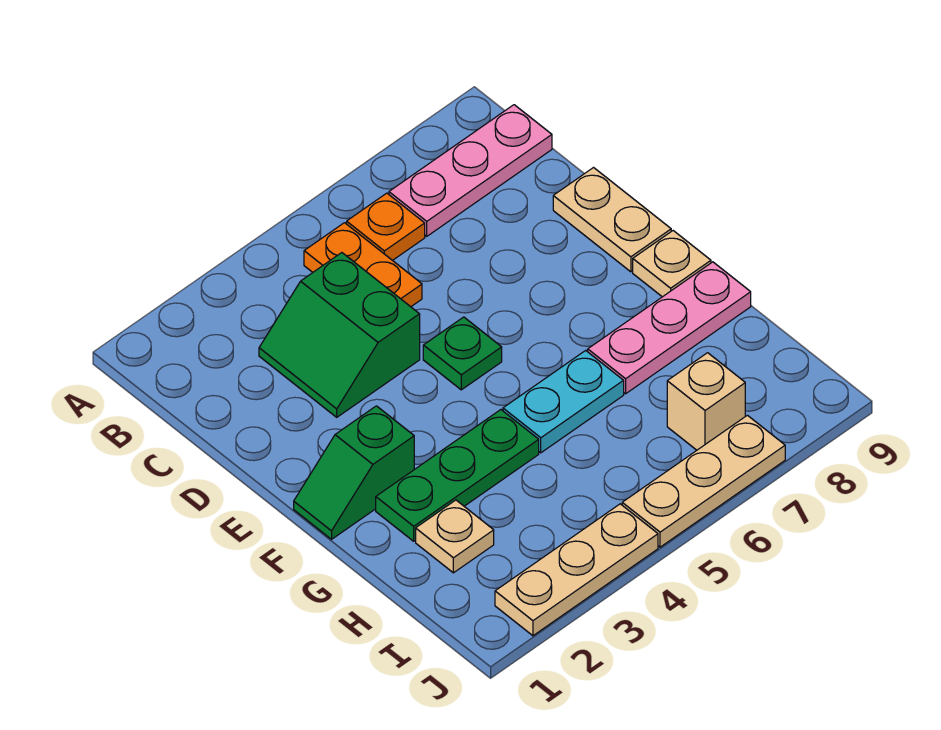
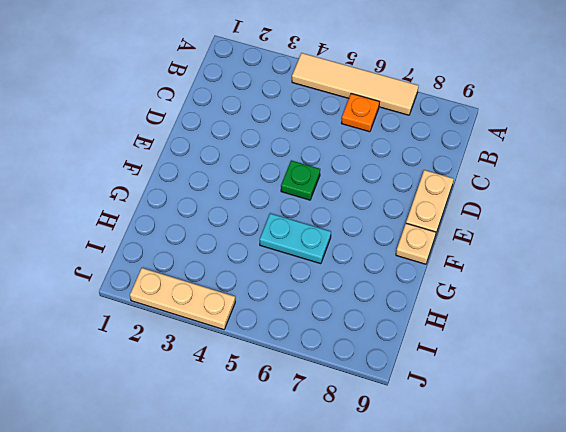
tan 1x4 tile [292,53,419,115] -> none
none -> orange 1x2 plate [304,223,422,307]
none -> pink 1x3 plate [389,105,552,236]
none -> green 2x2 slope [259,253,420,417]

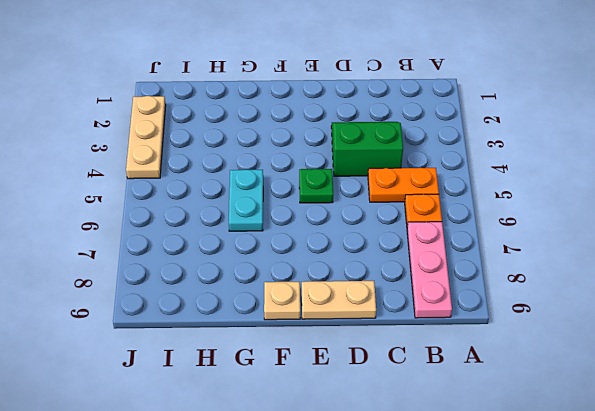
none -> green 1x2 slope [294,406,414,539]
none -> green 1x3 plate [376,410,539,541]
none -> pink 1x3 plate [588,262,751,394]

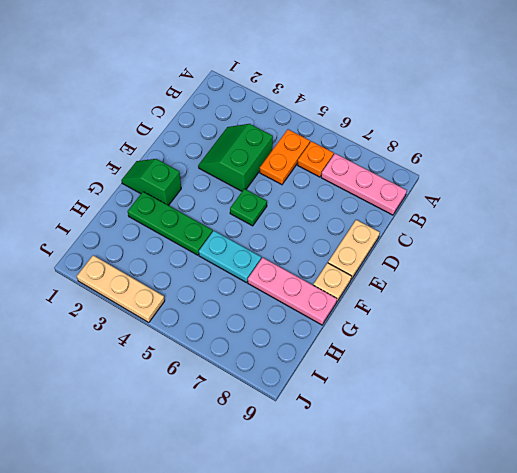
none -> tan 1x1 plate [416,500,494,573]
none -> tan 1x1 brick [667,353,745,450]
none -> tan 1x3 plate [622,415,785,547]

